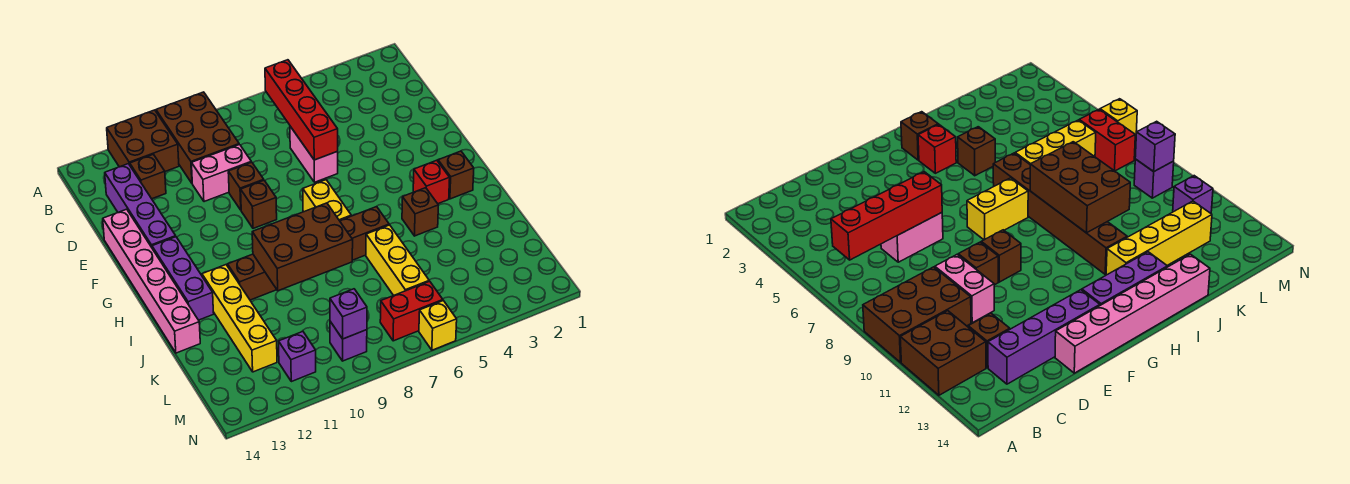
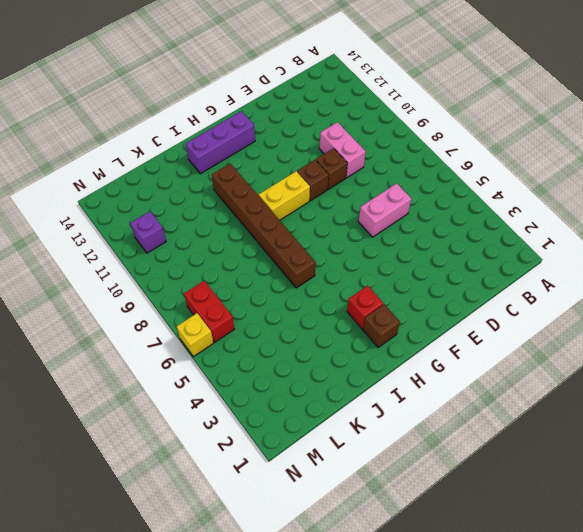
yellow 1x2 brick [259,171,310,220] -> yellow 1x2 brick moved to [303,180,351,221]
none -> brown 2x3 brick [156,92,239,183]
none -> brown 2x2 brick [107,110,179,171]
none -> brown 1x1 brick [130,154,166,199]

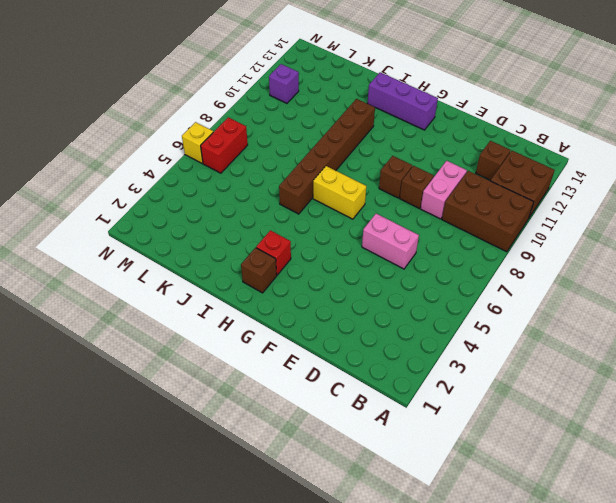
none -> purple 1x4 brick [105,164,176,247]
none -> pink 1x6 brick [103,209,200,353]
none -> brown 1x1 brick [402,188,438,236]

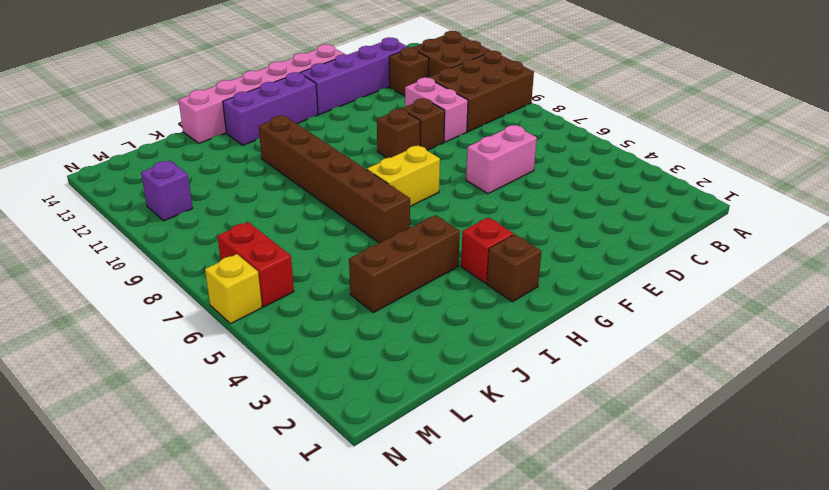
brown 1x3 brick [349,215,460,313] -> brown 1x1 brick [402,188,438,236]
none -> yellow 1x4 brick [202,265,277,372]
none -> yellow 1x3 brick [366,225,429,296]
none -> purple 1x1 brick [330,322,367,361]

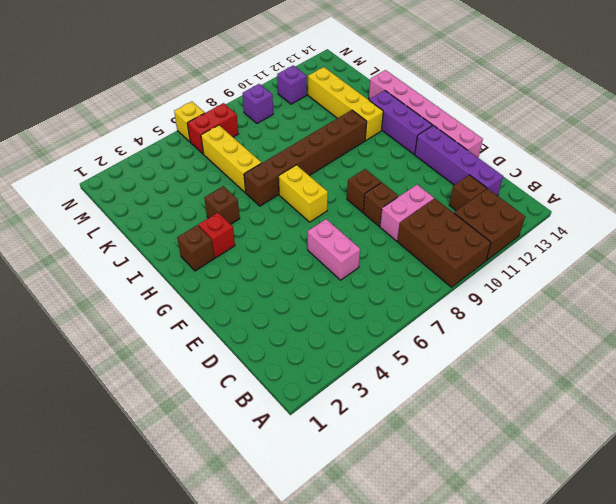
none -> red 1x4 brick [265,60,338,160]
none -> brown 2x3 brick [252,203,353,291]
none -> purple 1x1 brick [330,289,367,339]

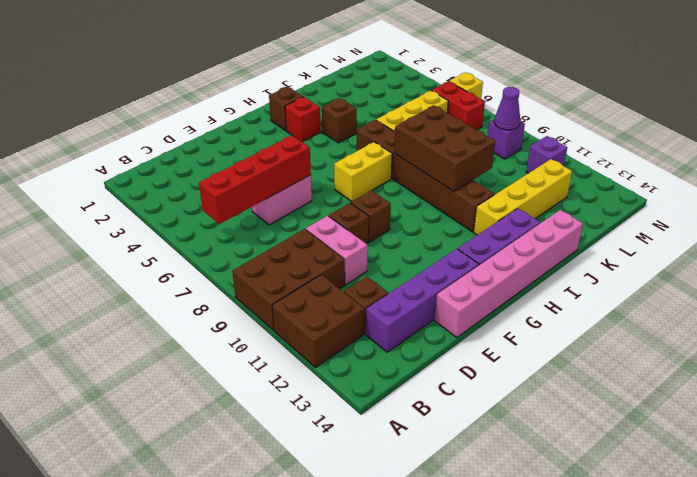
purple 1x1 cone [494,87,520,130] -> purple 1x1 brick [330,289,367,339]

